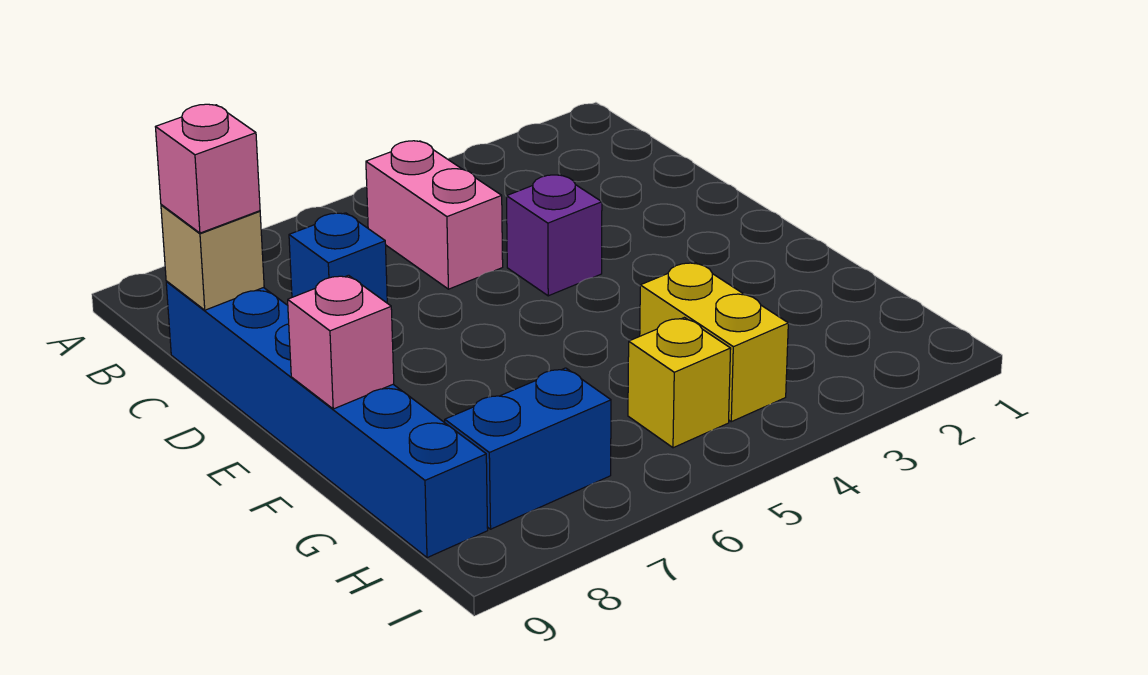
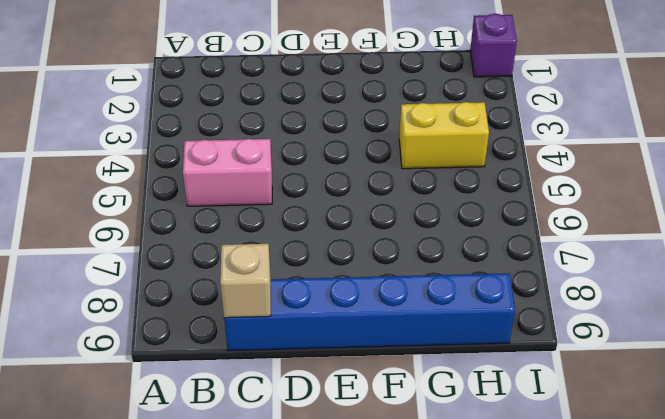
purple 1x1 brick [470,14,517,77] -> purple 1x1 brick moved to [507,175,602,296]
none -> blue 1x1 brick [289,213,387,303]
none -> yellow 1x1 brick [628,318,731,448]

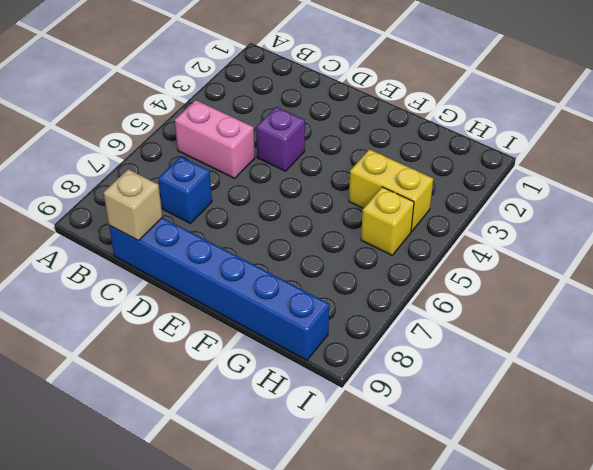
none -> blue 1x2 brick [445,368,611,529]
none -> pink 1x1 brick [288,275,394,409]

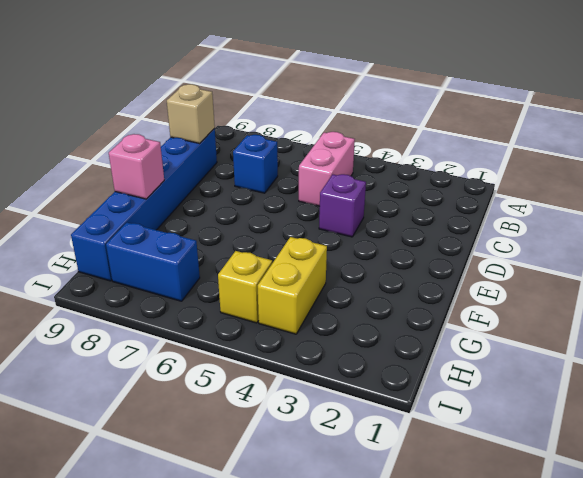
none -> pink 1x1 brick [156,104,260,233]

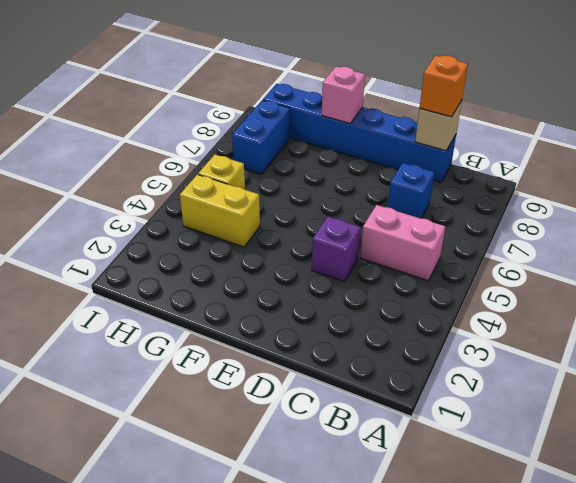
orange 1x1 brick [420,55,468,117] -> pink 1x1 brick [156,104,260,233]

